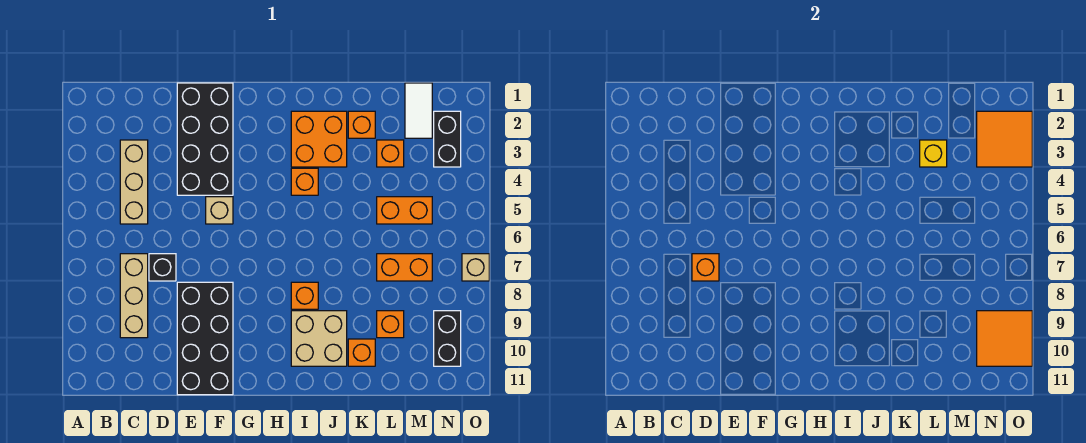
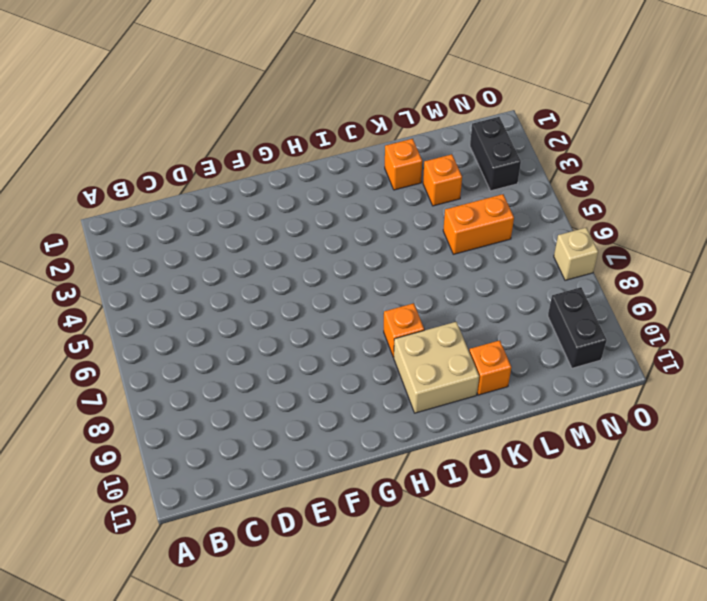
none -> tan 1x3 brick [120,140,148,224]
none -> tan 1x3 brick [120,254,148,338]
none -> black 1x1 brick [149,254,176,281]

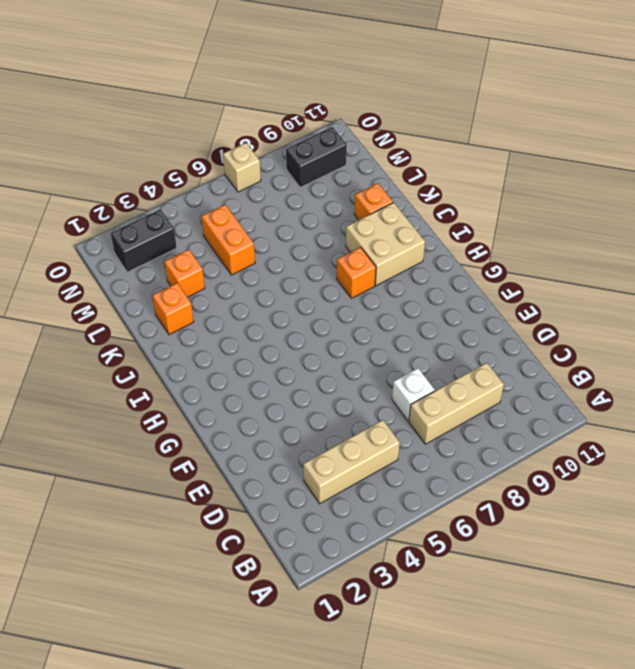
white 1x1 brick [392,368,435,421] -> black 1x1 brick [149,254,176,281]
none -> black 2x4 brick [177,83,233,195]
none -> black 2x4 brick [177,282,233,395]
none -> tan 1x1 brick [206,197,233,224]

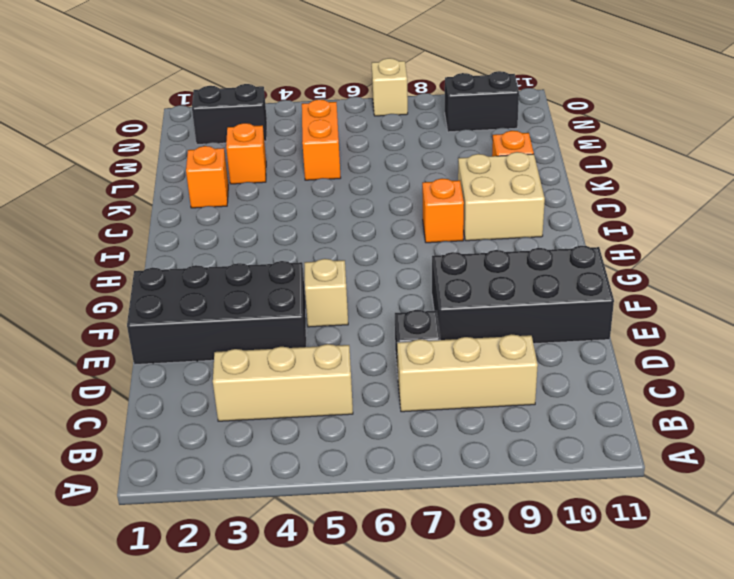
none -> orange 2x2 brick [291,111,347,167]
none -> orange 1x1 brick [291,168,318,195]
none -> orange 1x2 brick [377,254,432,281]

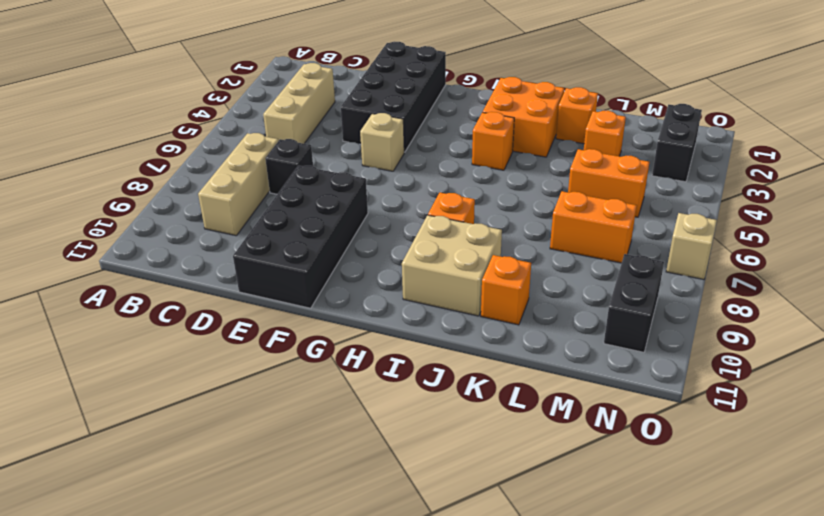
none -> orange 1x1 brick [377,311,404,338]
none -> white 1x2 tile [405,83,432,138]
none -> orange 1x1 brick [692,254,719,281]

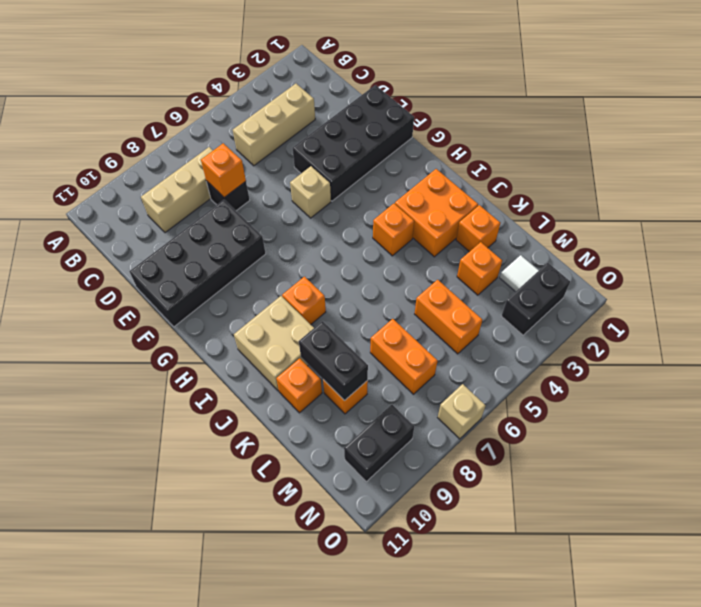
black 1x2 brick [299,321,368,401] -> none
white 1x1 tile [500,255,539,292] -> white 1x2 tile [405,83,432,138]
none -> yellow 1x1 brick [920,140,947,167]
none -> orange 2x2 tile [977,111,1032,167]
none -> orange 2x2 tile [977,311,1032,366]

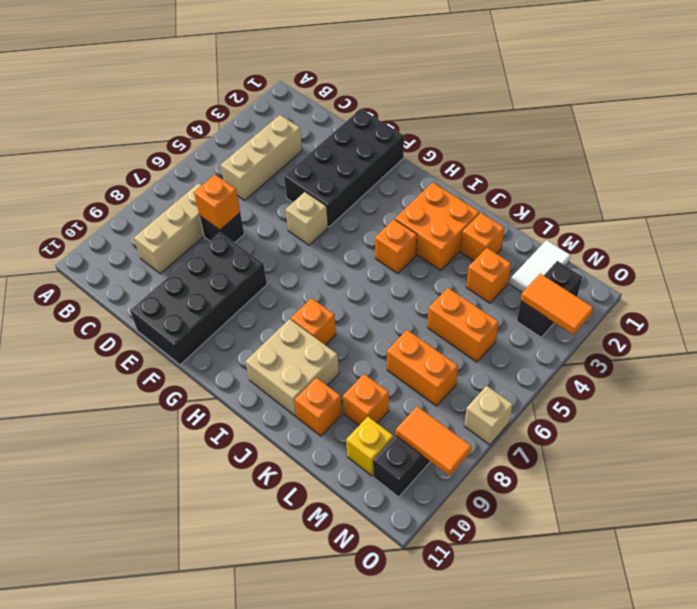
yellow 1x1 brick [346,417,393,476] -> yellow 1x1 brick moved to [920,140,947,167]
orange 1x2 tile [521,274,593,335] -> orange 2x2 tile [977,111,1032,167]
orange 1x2 tile [396,406,472,476] -> orange 2x2 tile [977,311,1032,366]

